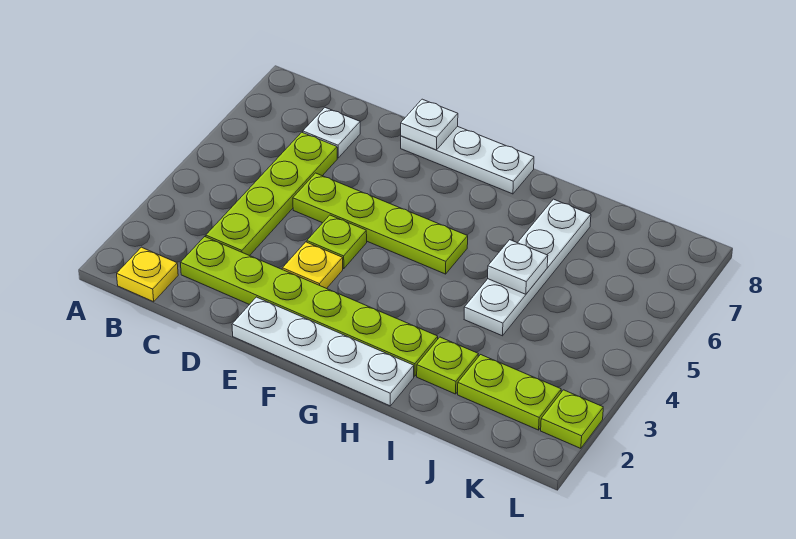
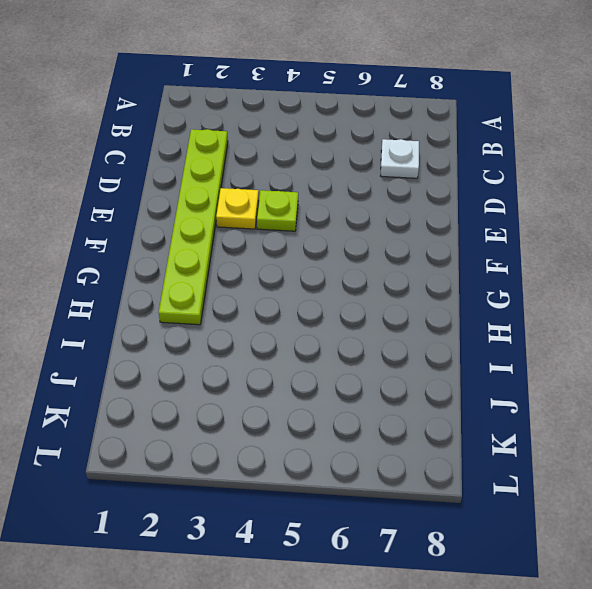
none -> yellow 1x1 plate [117,247,178,302]
none -> lime 1x4 plate [206,132,337,256]
none -> lime 1x4 plate [293,173,468,274]

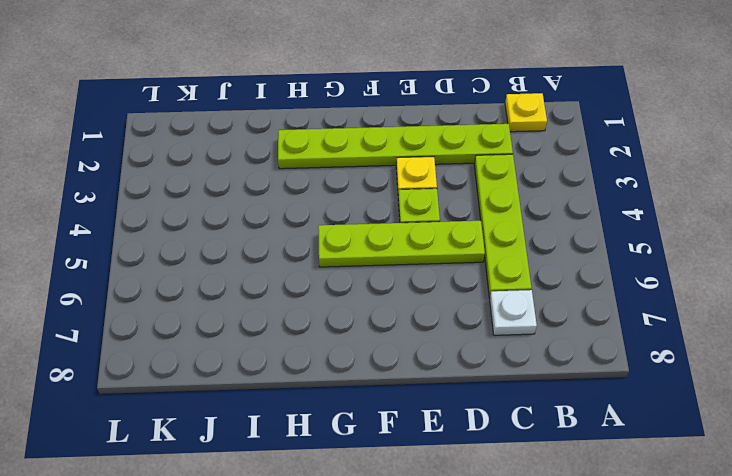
none -> white 1x4 plate [232,297,414,406]
none -> white 1x3 plate [401,126,534,194]
none -> lime 1x1 plate [417,337,478,394]

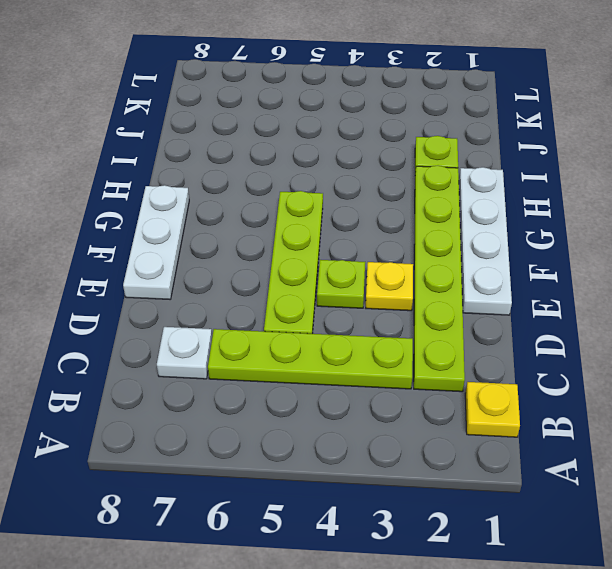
none -> white 1x4 plate [464,199,591,336]
none -> lime 1x2 plate [458,355,561,430]
none -> lime 1x1 plate [541,390,603,448]

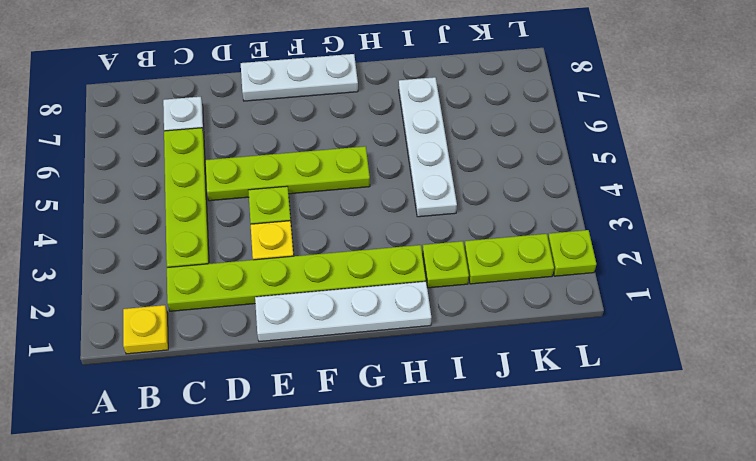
none -> white 1x1 plate [401,99,458,150]
none -> white 1x1 plate [488,240,548,294]

